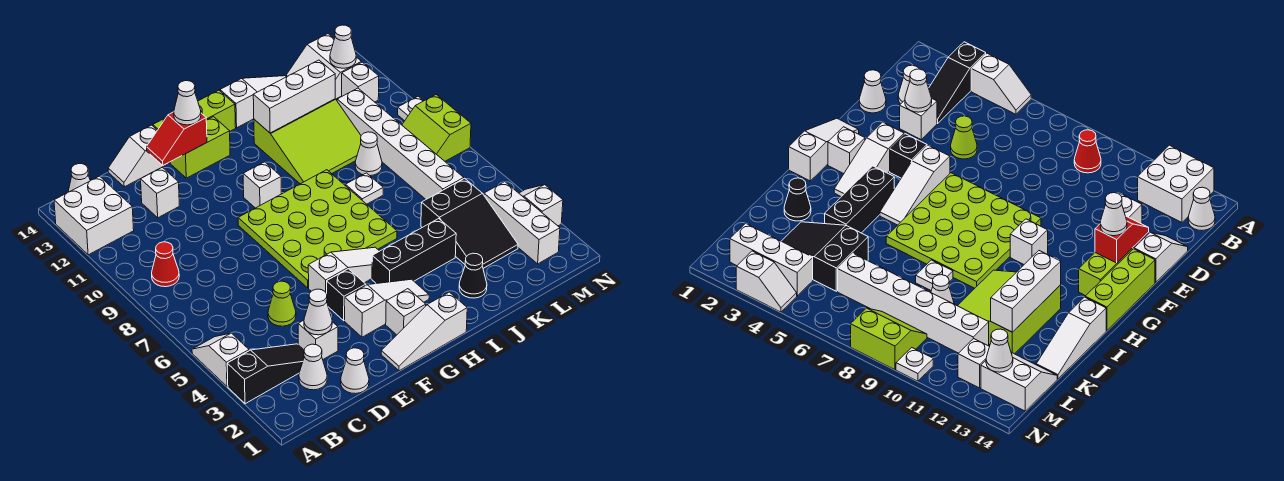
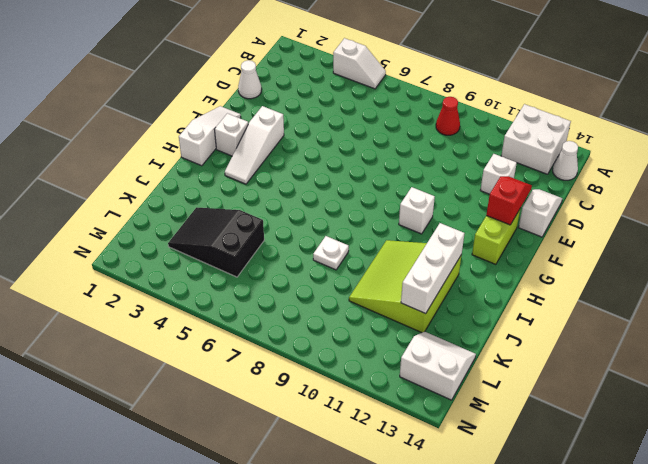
none -> black 1x3 slope [227,344,304,404]
none -> white 1x1 cone [299,344,327,390]
none -> white 1x1 brick [298,320,338,359]
none -> lime 1x1 cone [268,281,296,326]

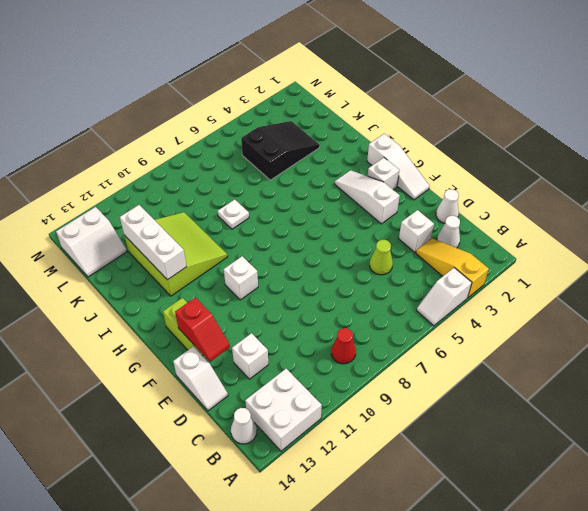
yellow 1x3 slope [416,238,489,298] -> black 1x3 slope [227,344,304,404]
none -> black 1x1 brick [327,269,366,321]
none -> white 1x3 slope [308,247,379,294]
none -> lime 4x4 plate [238,170,397,288]
none -> lime 1x3 brick [153,90,236,163]

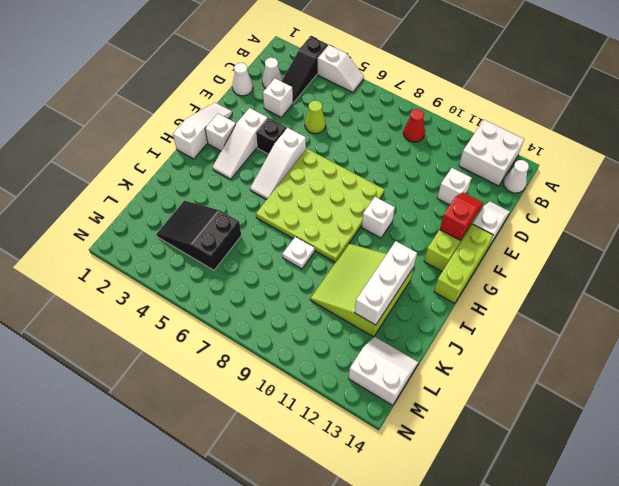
none -> black 1x3 brick [372,219,456,284]
none -> white 1x3 slope [220,76,286,128]
none -> black 1x1 cone [459,253,487,298]
none -> white 1x1 cone [355,132,382,176]

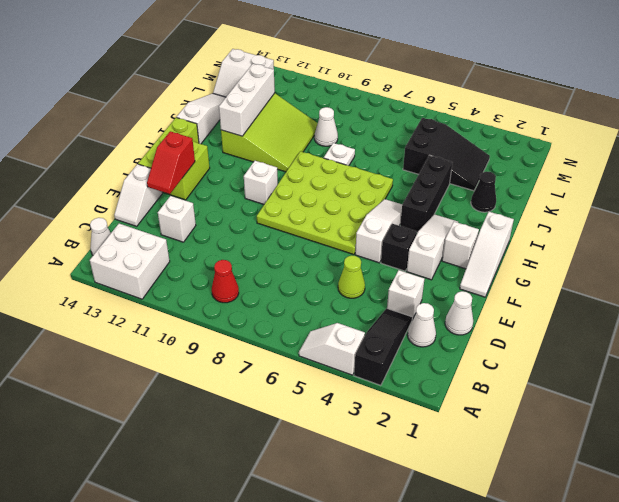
none -> white 1x6 brick [337,88,464,199]
none -> white 1x3 brick [484,182,560,264]
none -> lime 2x2 slope [402,95,471,161]
none -> white 1x1 brick [342,62,379,102]

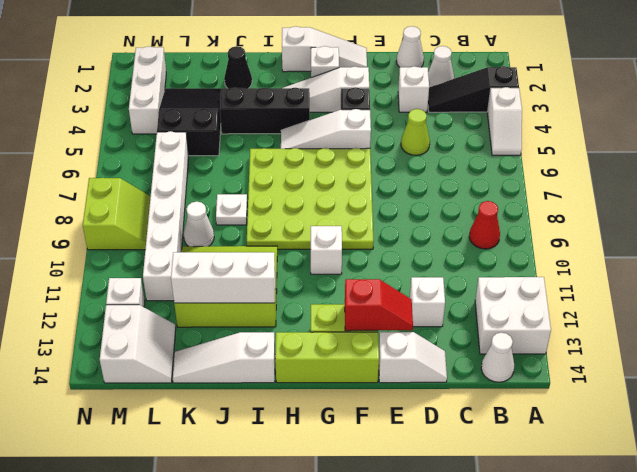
none -> white 1x2 slope [519,185,563,226]
none -> white 1x1 plate [398,96,423,121]
none -> white 1x1 cone [304,289,332,335]
none -> white 1x1 cone [330,25,356,68]

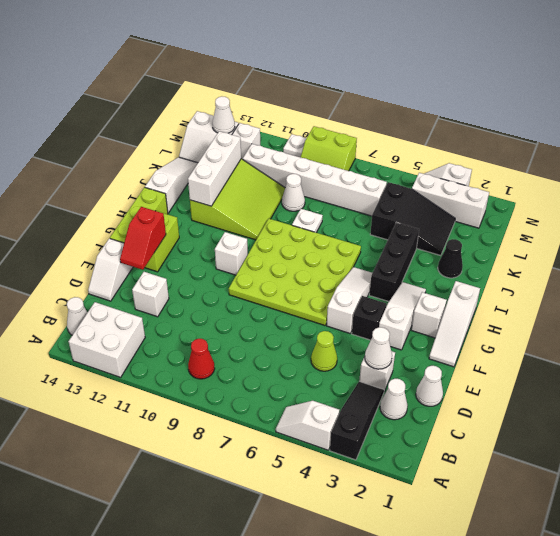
none -> white 1x1 cone [174,81,201,125]

